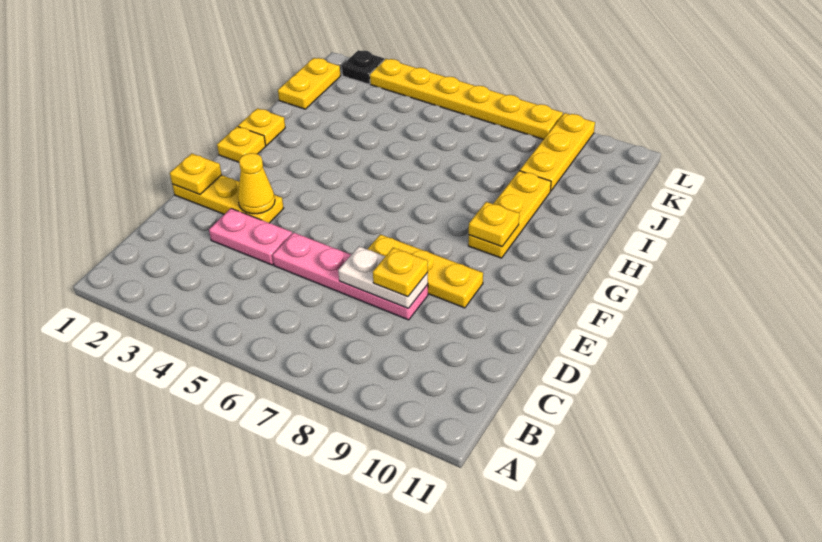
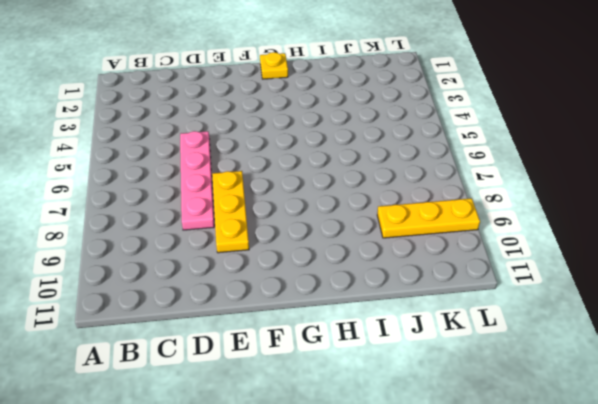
none -> pink 1x2 plate [209,208,292,265]
none -> yellow 1x3 plate [172,175,284,223]
none -> yellow 1x3 plate [468,171,551,258]

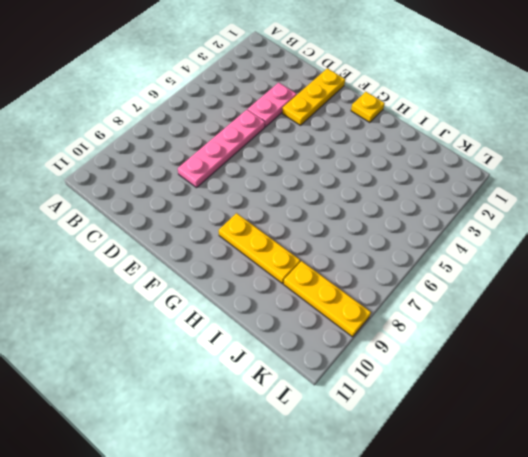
none -> yellow 1x3 plate [368,234,483,308]
none -> yellow 1x1 plate [238,108,285,146]
none -> yellow 1x2 plate [278,58,340,109]

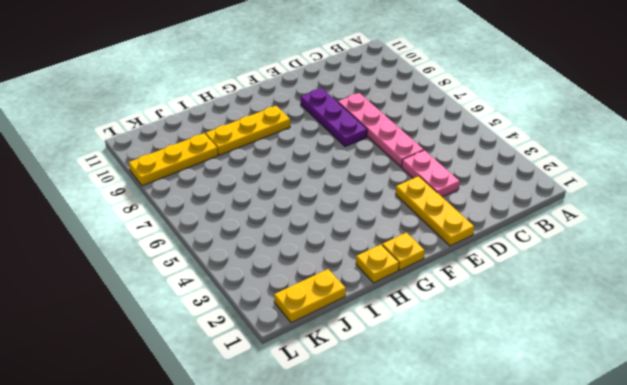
purple 1x3 plate [301,88,367,147] -> yellow 1x3 plate [368,234,483,308]
none -> black 1x1 plate [342,50,384,84]
none -> yellow 1x6 plate [370,59,563,139]
none -> white 1x2 plate [338,246,428,308]

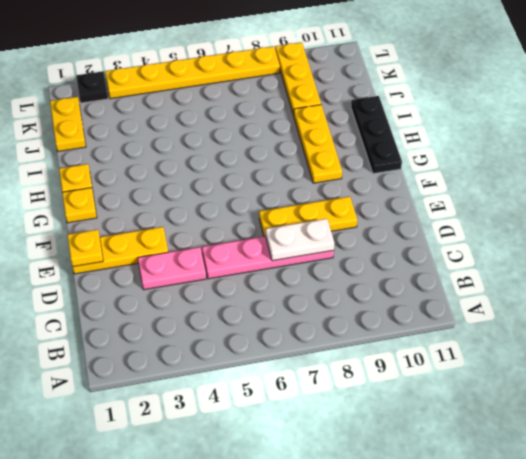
black 1x3 plate [351,96,402,174] -> none
none -> yellow 1x1 cone [238,153,275,214]
none -> yellow 1x1 plate [469,202,519,247]
none -> yellow 1x1 plate [373,248,428,297]

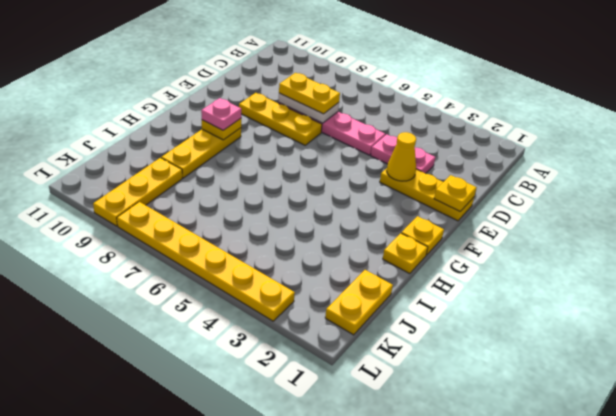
yellow 1x2 plate [279,73,340,114] -> yellow 1x1 plate [373,248,428,297]
pink 1x1 plate [201,98,241,130] -> none
none -> black 1x1 plate [342,50,384,84]

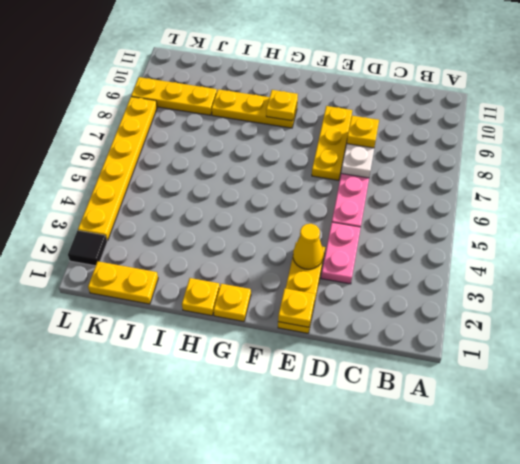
black 1x1 tile [68,231,107,266] -> black 1x1 plate [342,50,384,84]

